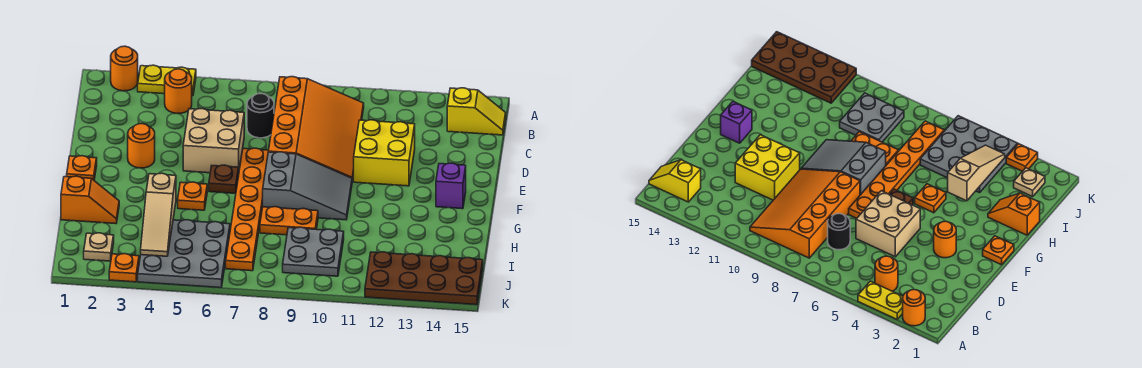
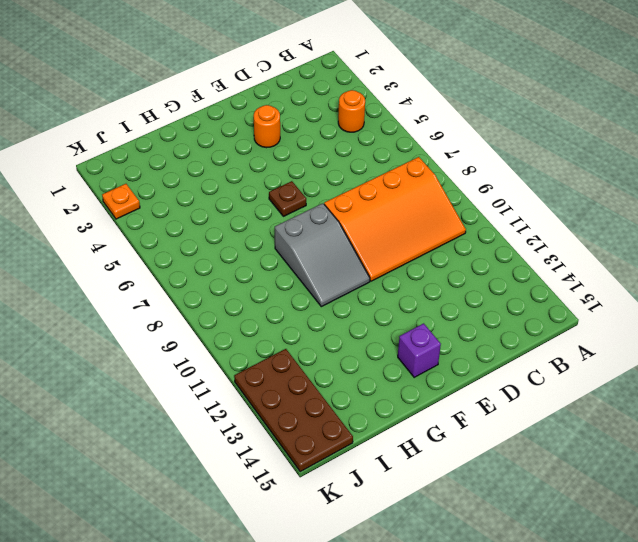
none -> orange 1x1 round brick [111,46,138,91]
none -> yellow 1x2 plate [138,65,196,95]
none -> yellow 1x2 slope [447,88,506,135]

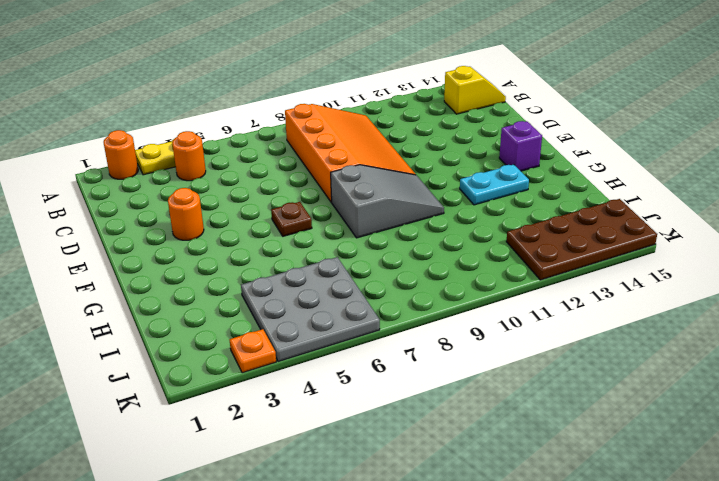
cyan 1x2 plate [460,165,529,205] -> none
none -> black 1x1 round brick [247,93,274,138]
none -> tan 2x2 brick [183,109,244,173]
none -> yellow 2x2 brick [354,120,415,186]

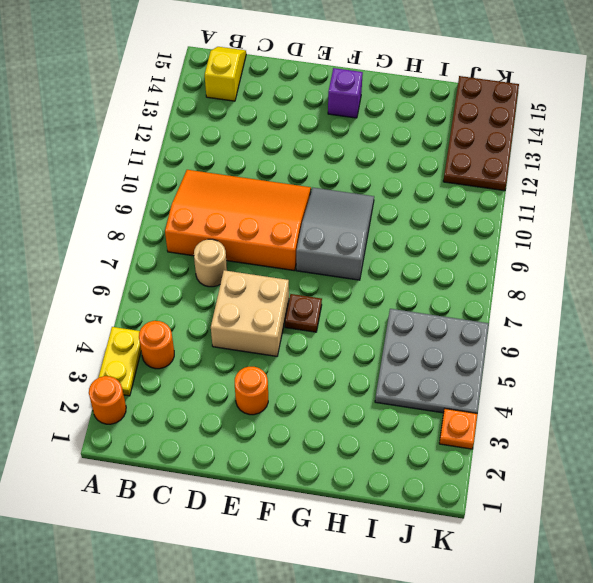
tan 1x1 round brick [194,239,227,287] -> black 1x1 round brick [247,93,274,138]
none -> yellow 2x2 brick [354,120,415,186]
none -> orange 1x6 plate [226,148,269,271]
none -> orange 1x1 plate [67,156,97,180]

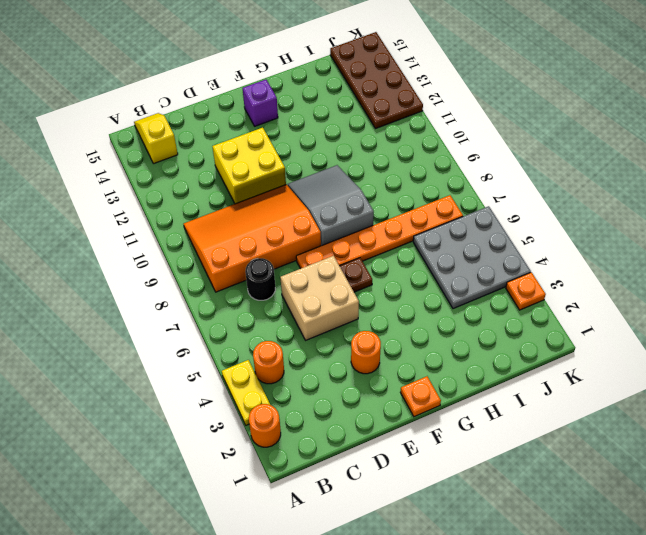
none -> orange 1x1 plate [178,182,207,210]
none -> orange 1x2 slope [61,176,119,224]
none -> orange 1x2 plate [260,207,318,235]

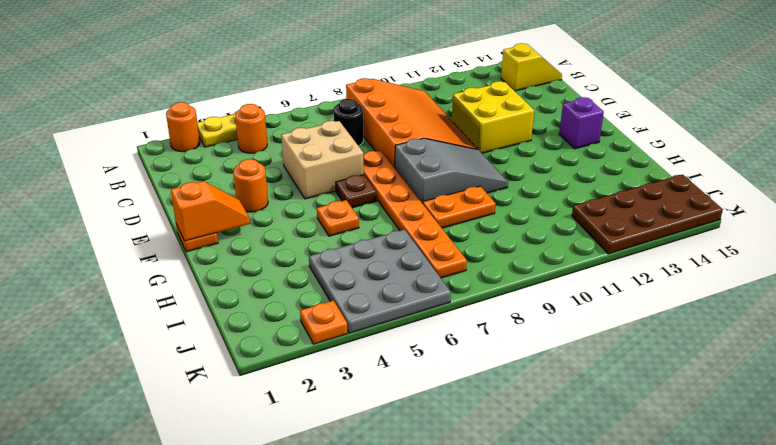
orange 1x2 slope [171,181,250,241] -> orange 1x2 slope moved to [61,176,119,224]
none -> grey 2x2 plate [283,227,344,276]
none -> tan 1x1 plate [84,233,114,261]
none -> tan 1x3 slope [141,173,176,256]

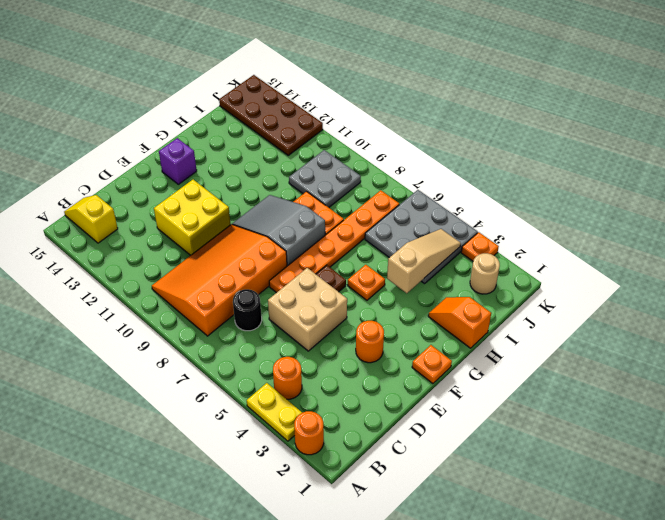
tan 1x1 round brick [470,253,500,294] -> tan 1x1 plate [84,233,114,261]

